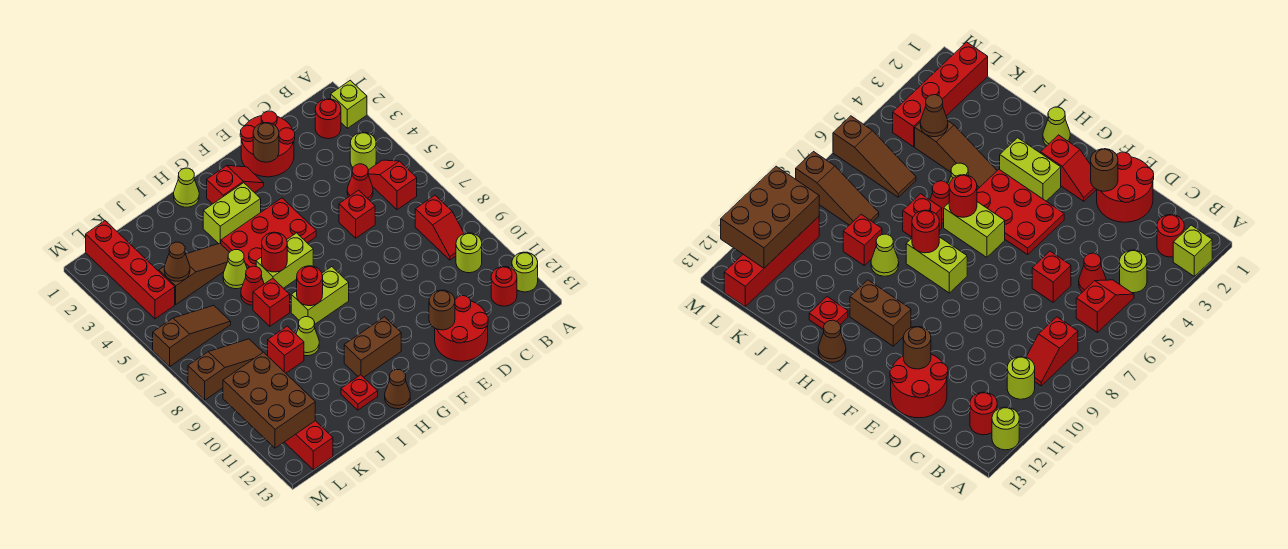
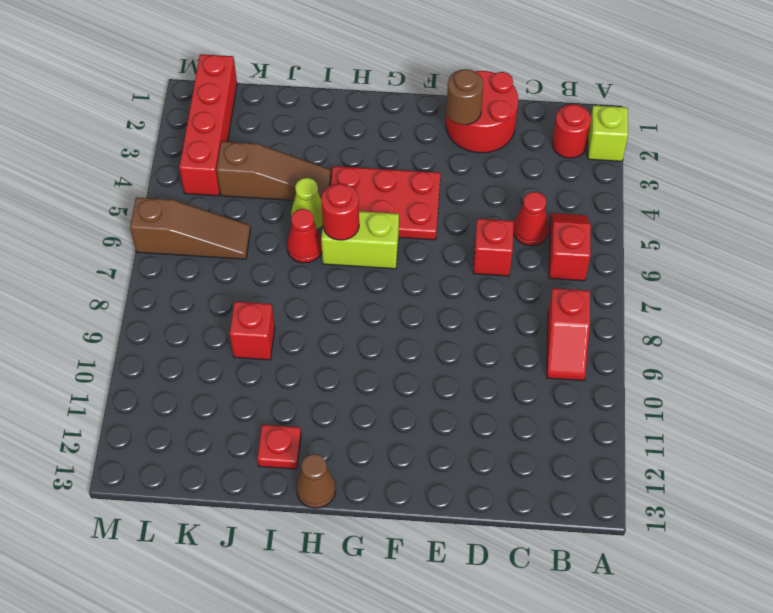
none -> lime 1x1 round brick [512,252,538,292]
none -> lime 1x1 round brick [350,132,376,170]
none -> lime 1x1 round brick [456,233,482,273]
none -> red 1x1 round brick [491,267,517,306]

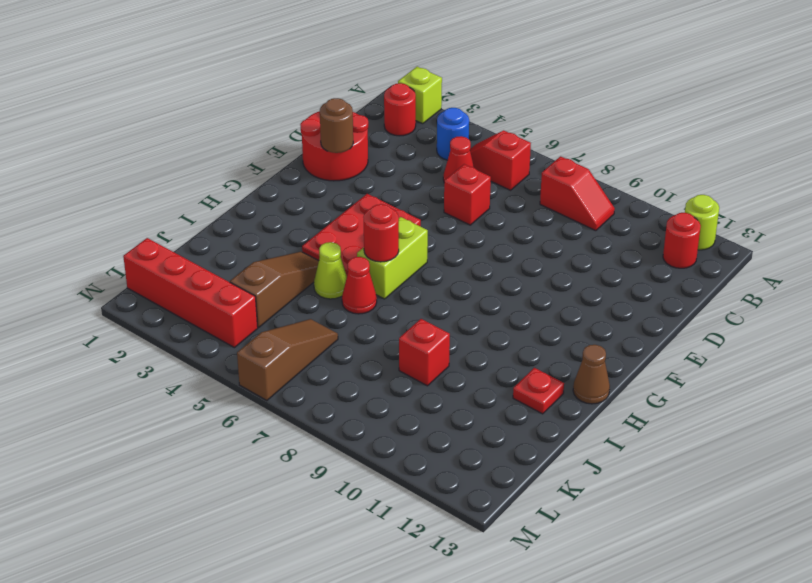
blue 1x1 round brick [437,108,469,160] -> lime 1x1 round brick [350,132,376,170]
none -> lime 1x1 round brick [456,233,482,273]
none -> red 2x2 round brick [435,296,488,361]
none -> red 1x2 slope [207,166,264,204]
none -> lime 1x2 brick [203,183,261,244]

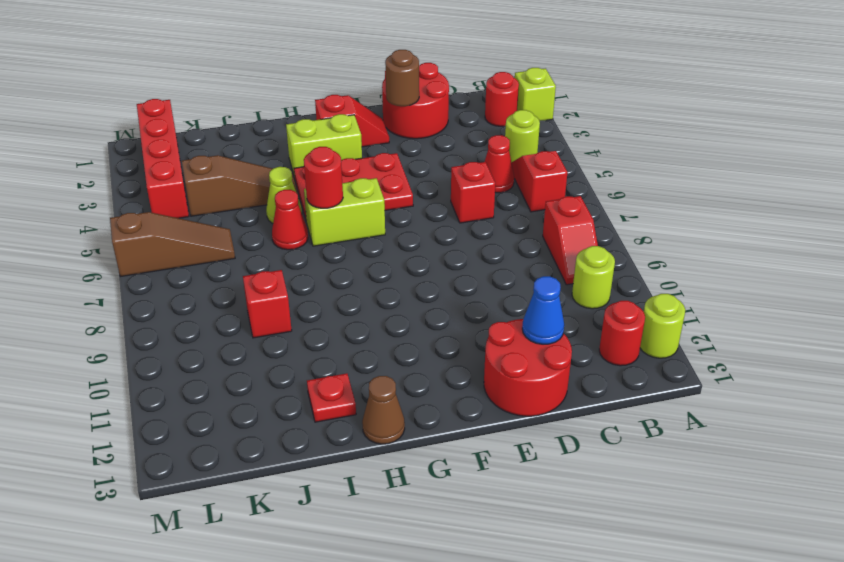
blue 1x1 cone [522,276,564,344] -> none
none -> lime 1x2 brick [291,267,349,324]
none -> brown 1x2 brick [344,317,401,377]
none -> lime 1x1 cone [174,168,199,207]
none -> red 1x1 brick [253,278,290,326]

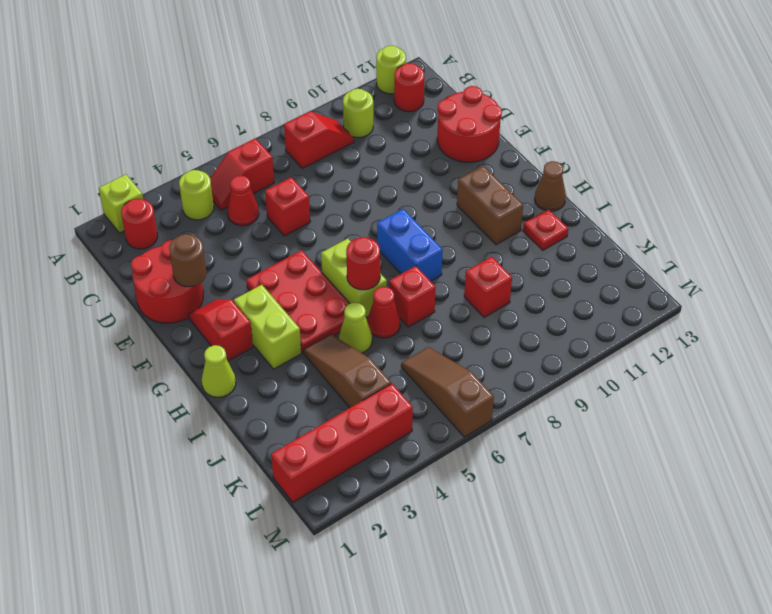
blue 1x2 brick [377,209,443,281] -> lime 1x2 brick [291,267,349,324]
none -> lime 1x1 cone [296,317,319,356]
none -> brown 1x3 slope [188,339,263,400]
none -> red 1x4 brick [285,421,333,470]
none -> brown 1x1 round brick [429,290,455,330]

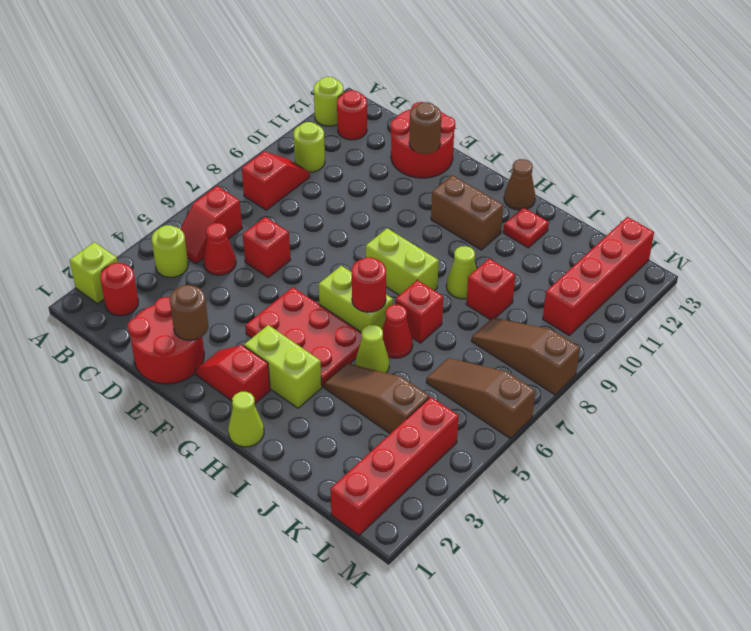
none -> red 1x1 round brick [297,266,323,306]
none -> brown 1x1 cone [164,242,190,281]
none -> brown 2x3 brick [223,352,315,448]

